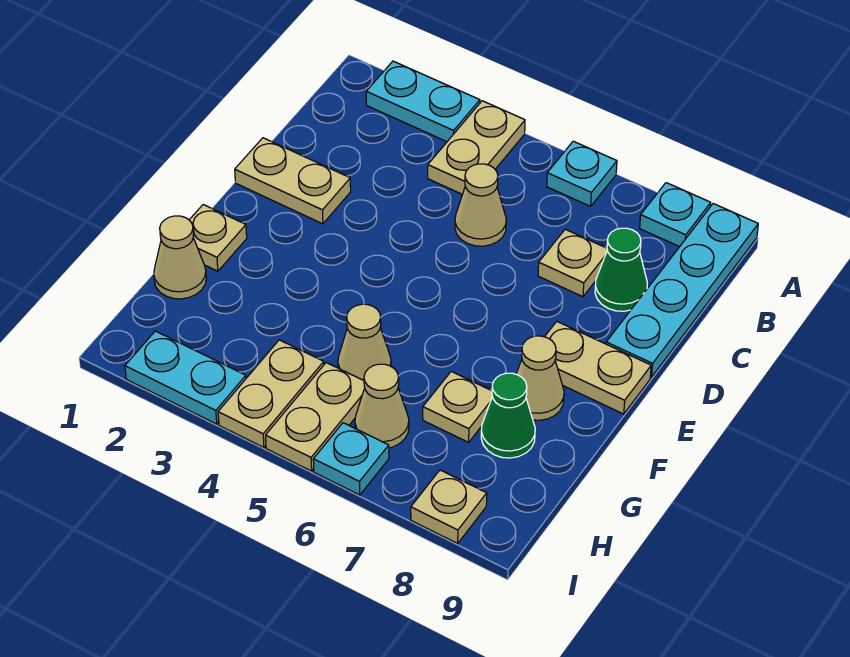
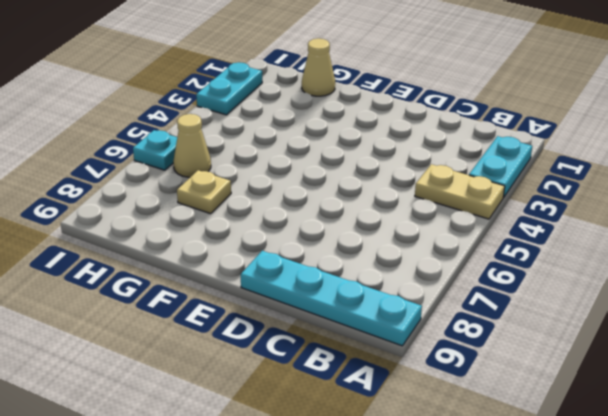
none -> cyan 1x1 plate [547,141,617,206]
none -> cyan 1x1 plate [640,183,711,247]
none -> tan 1x1 cone [455,164,506,246]

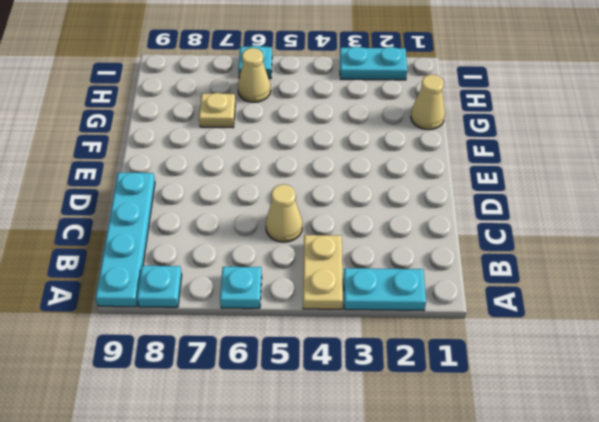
none -> tan 1x1 plate [538,229,607,297]
none -> green 1x1 cone [595,228,647,311]
none -> tan 1x2 plate [235,138,351,224]

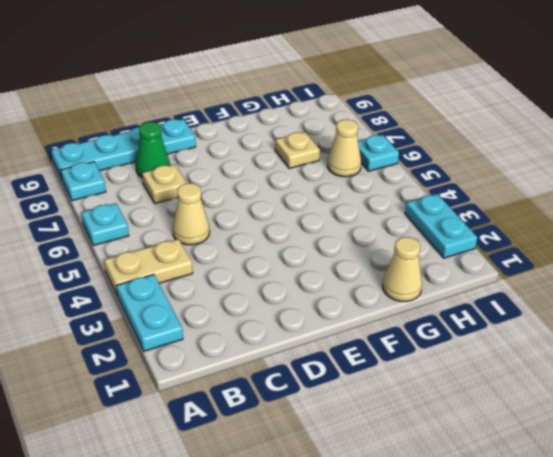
none -> tan 1x2 plate [235,138,351,224]
none -> tan 1x2 plate [545,322,651,414]
none -> tan 1x1 plate [190,205,247,271]

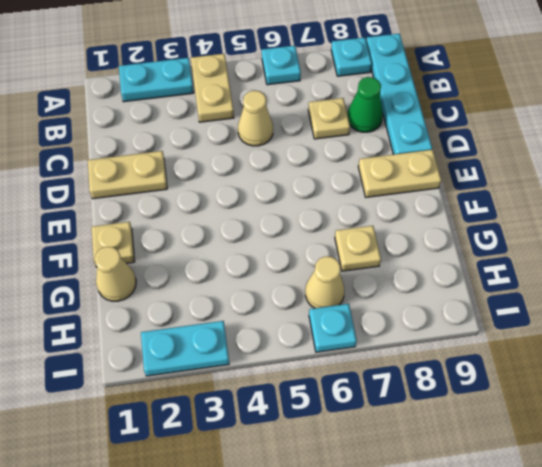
none -> tan 1x1 cone [516,336,564,420]
none -> tan 1x1 cone [338,304,391,380]
none -> green 1x1 cone [481,373,535,458]

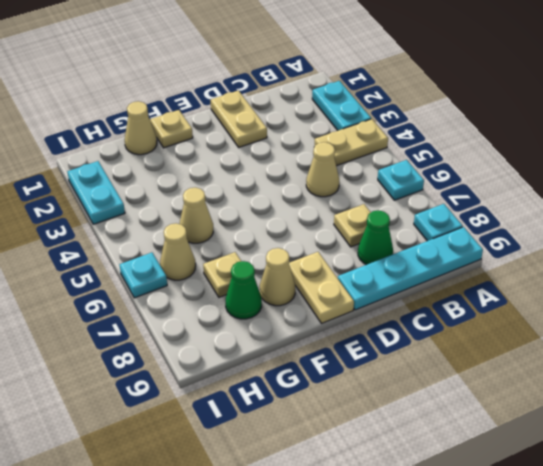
none -> tan 1x2 plate [218,340,324,448]
none -> tan 1x2 plate [266,363,365,471]
none -> tan 1x1 plate [411,470,487,543]

